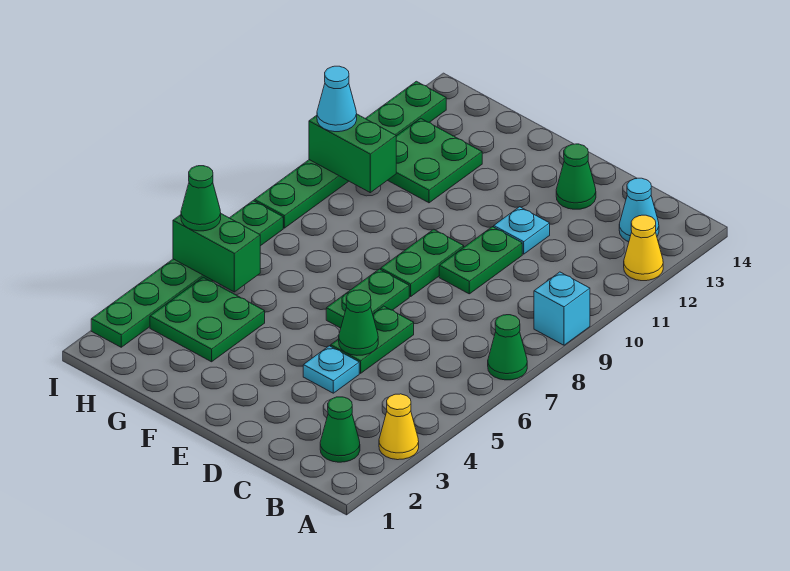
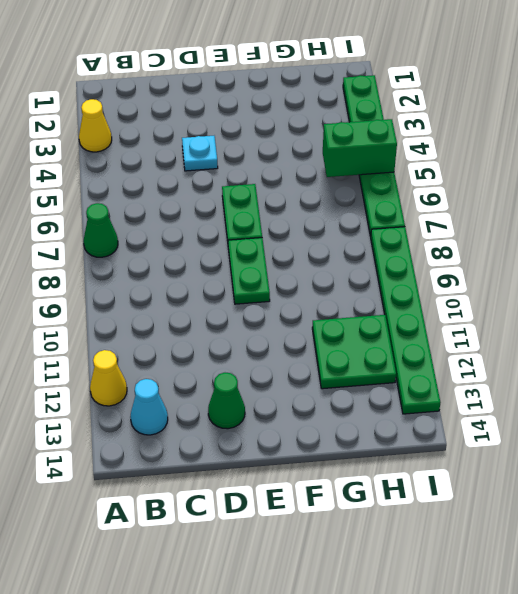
none -> cyan 1x1 brick [534,272,590,345]
none -> green 1x1 cone [320,397,360,462]
none -> green 1x2 plate [331,306,414,373]

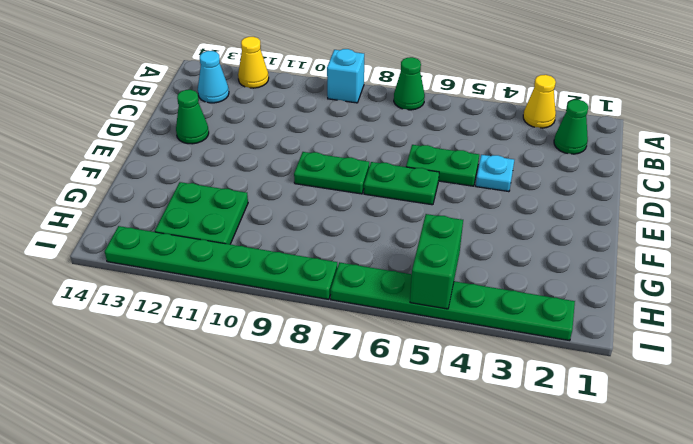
none -> green 1x2 plate [439,227,522,294]
none -> cyan 1x1 plate [494,207,550,254]
none -> green 2x2 plate [150,277,265,362]

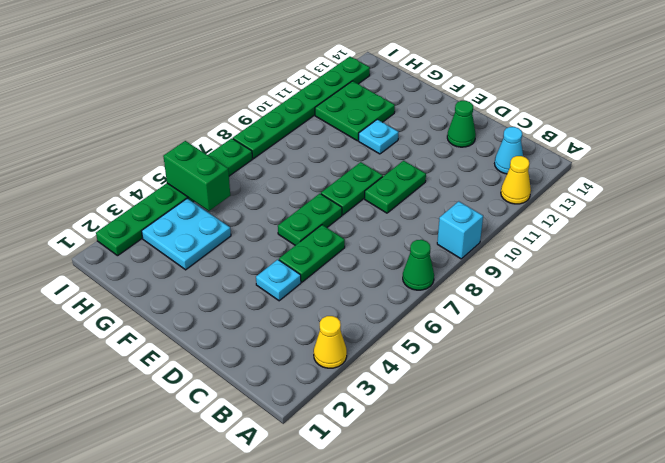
cyan 1x1 plate [359,120,399,154] -> cyan 1x1 plate moved to [494,207,550,254]
cyan 2x2 plate [142,199,231,270] -> green 2x2 plate [150,277,265,362]
none -> green 1x1 cone [320,397,360,462]
none -> green 1x1 cone [339,290,378,355]
none -> green 1x2 brick [309,114,396,193]

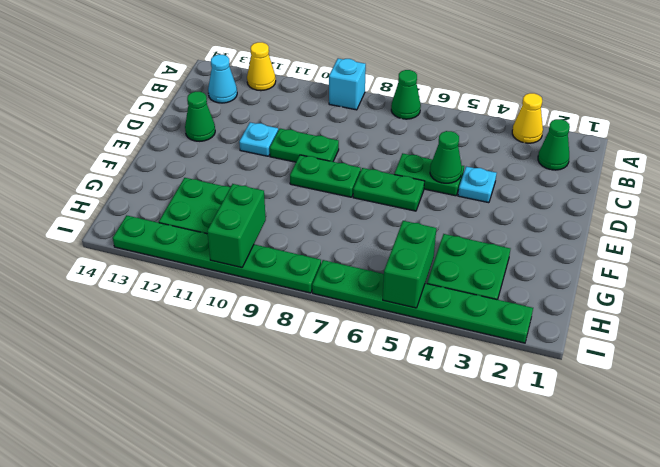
none -> green 1x1 cone [181,166,221,231]
none -> cyan 1x1 cone [317,66,357,132]

